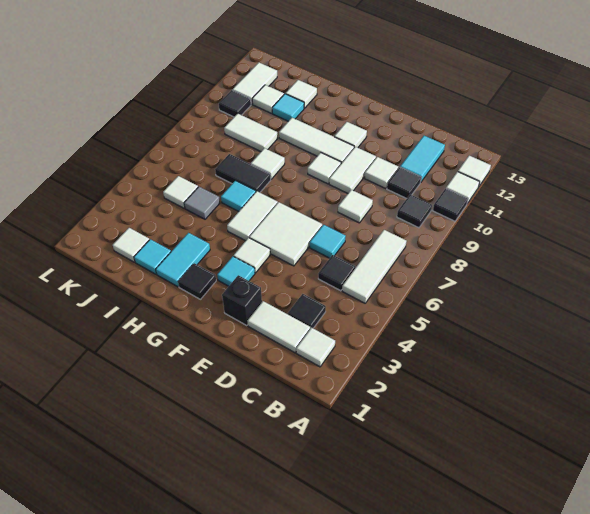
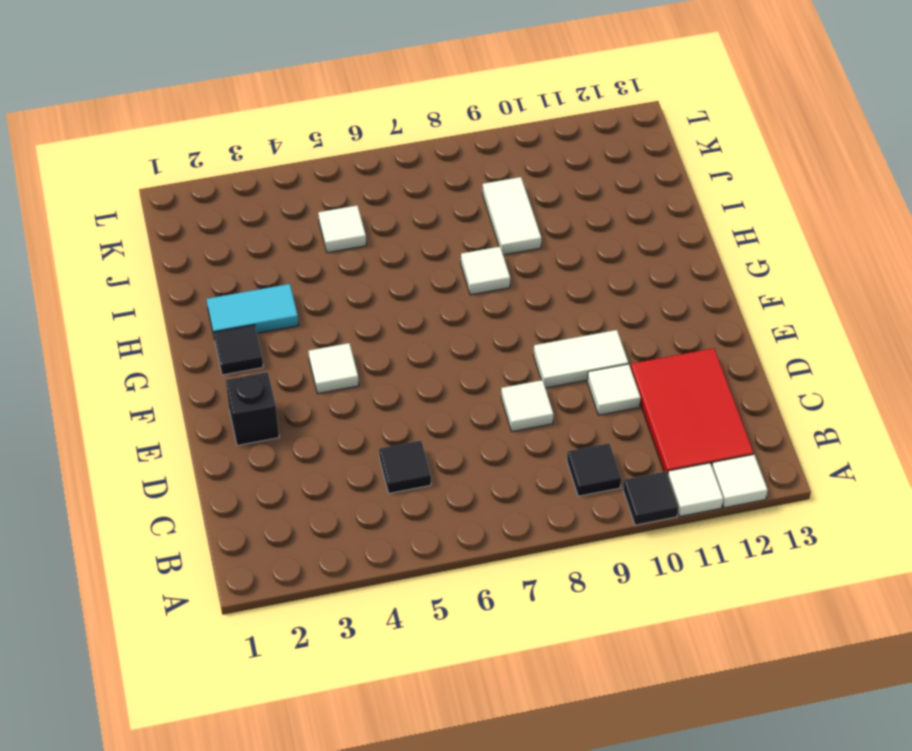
red 2x3 tile [631,348,754,475] -> cyan 1x2 tile [400,136,445,183]
none -> white 1x1 tile [296,328,335,367]
none -> white 1x3 tile [342,230,407,303]
none -> white 1x2 tile [248,301,310,353]
none -> black 1x1 tile [288,294,326,329]

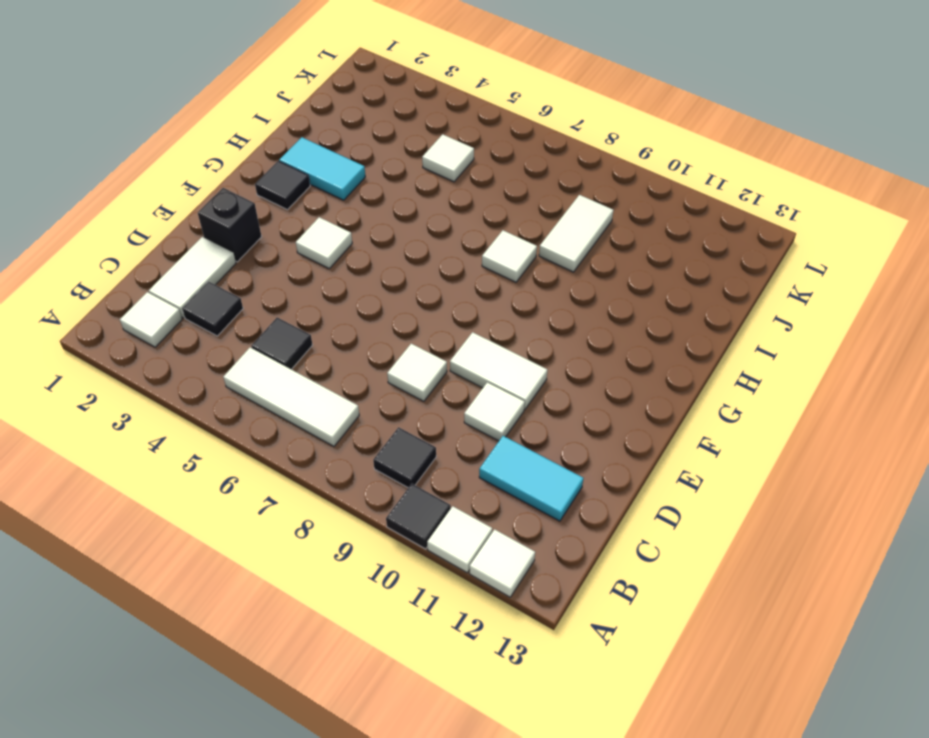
none -> black 1x1 tile [387,167,421,199]
none -> cyan 1x1 tile [310,225,346,258]
none -> white 2x2 tile [249,202,322,266]
none -> cyan 1x1 tile [217,256,255,286]

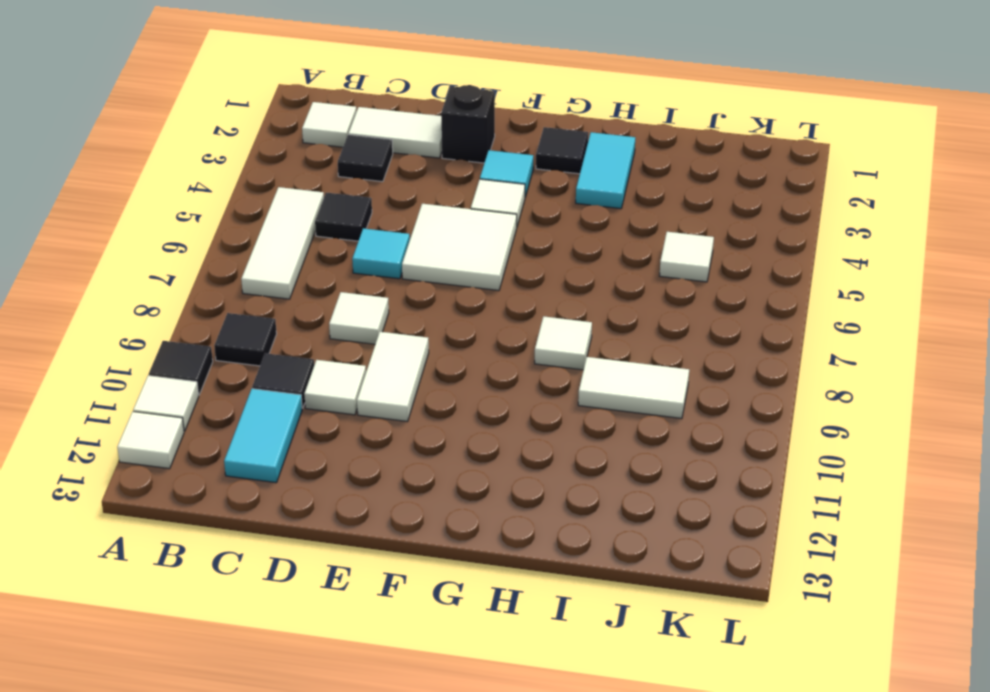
none -> white 1x1 tile [308,153,341,184]
none -> white 1x3 tile [279,118,354,163]
none -> white 1x1 tile [334,122,367,148]
none -> white 1x2 tile [227,191,278,241]

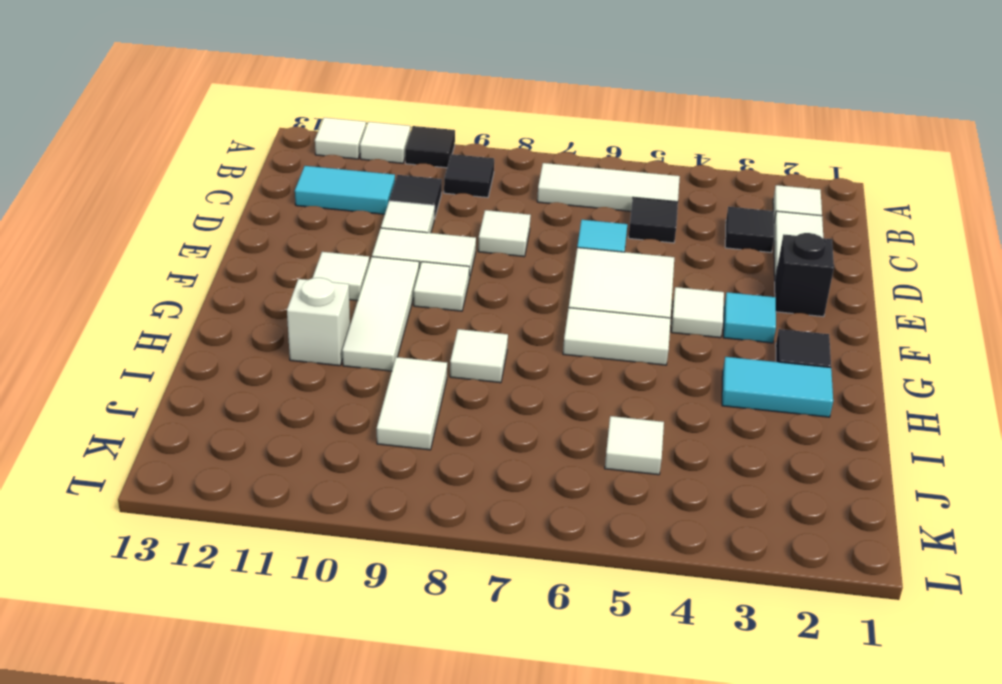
white 1x1 brick [287,278,350,366] -> none
none -> cyan 1x1 tile [221,181,256,211]
none -> black 1x2 tile [215,154,271,192]
none -> cyan 1x1 tile [134,239,171,274]
none -> grey 1x1 tile [184,187,220,219]

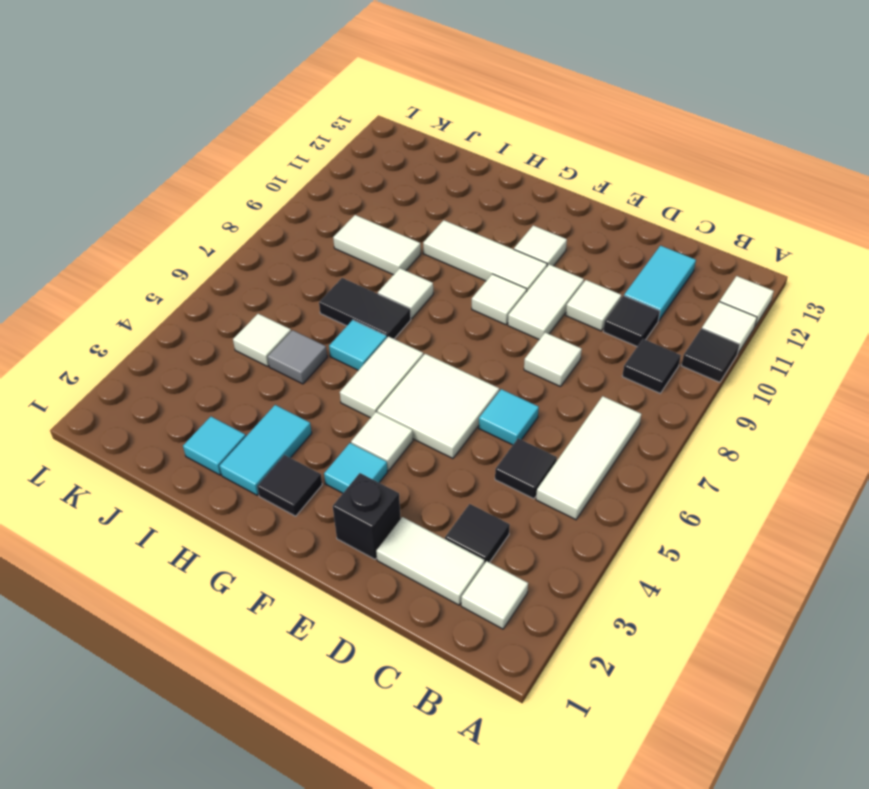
none -> cyan 1x1 tile [272,94,304,121]
none -> white 1x1 tile [286,80,317,108]
none -> white 1x1 tile [113,228,149,262]
none -> white 1x1 tile [252,85,284,114]

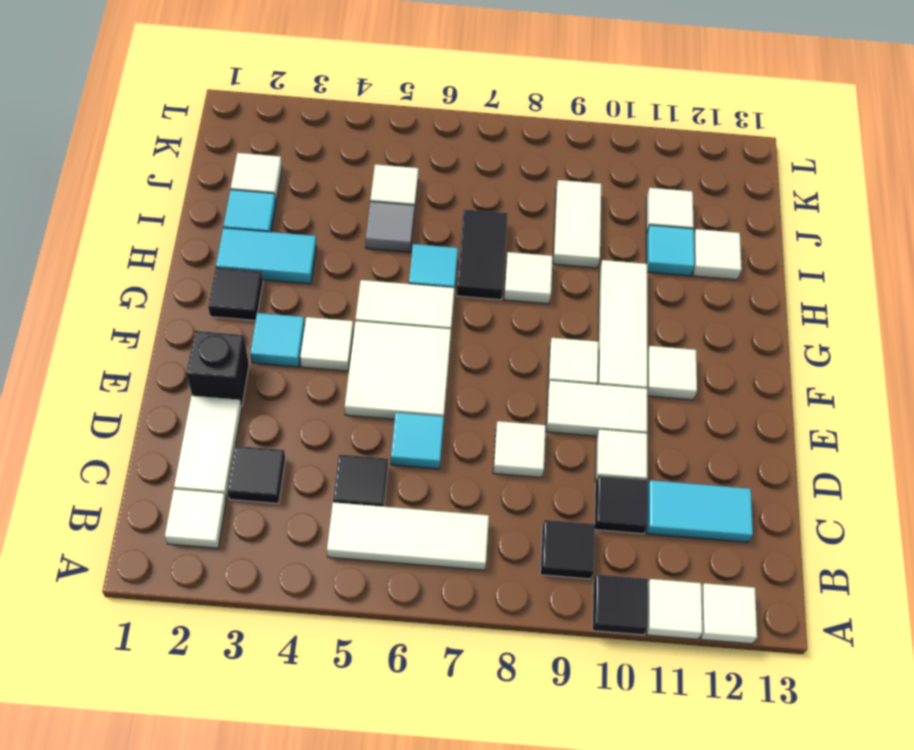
none -> black 1x1 tile [219,90,251,117]
none -> white 1x2 tile [233,63,277,104]

